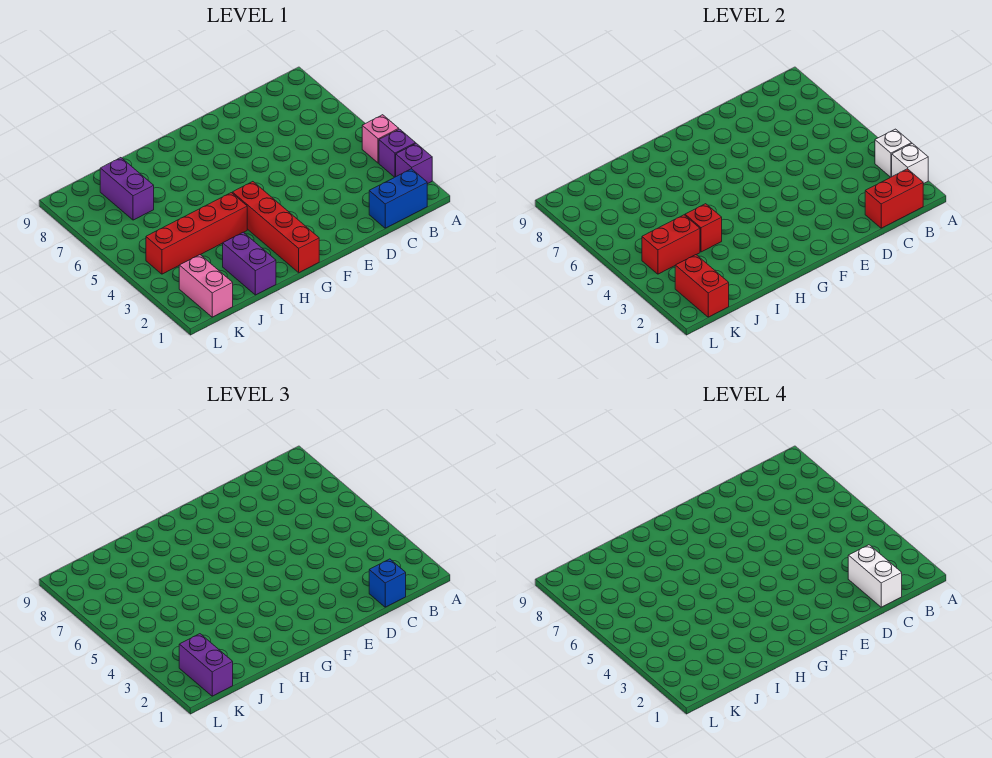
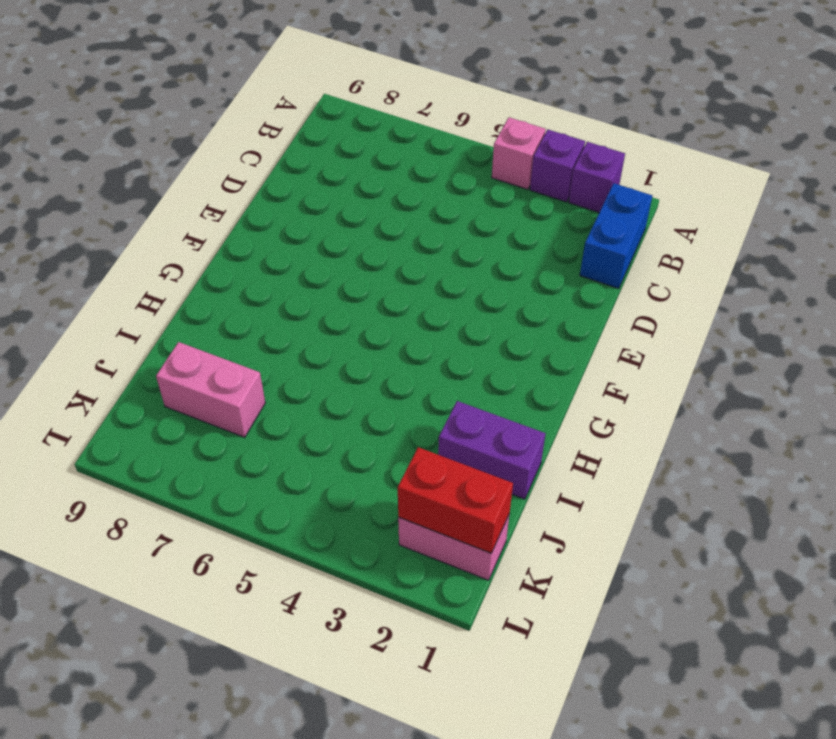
pink 1x2 brick [156,342,265,437] -> purple 1x2 brick [100,158,154,220]
none -> red 1x4 brick [232,182,319,273]
none -> red 1x4 brick [146,193,247,274]
none -> white 1x1 brick [892,143,928,184]

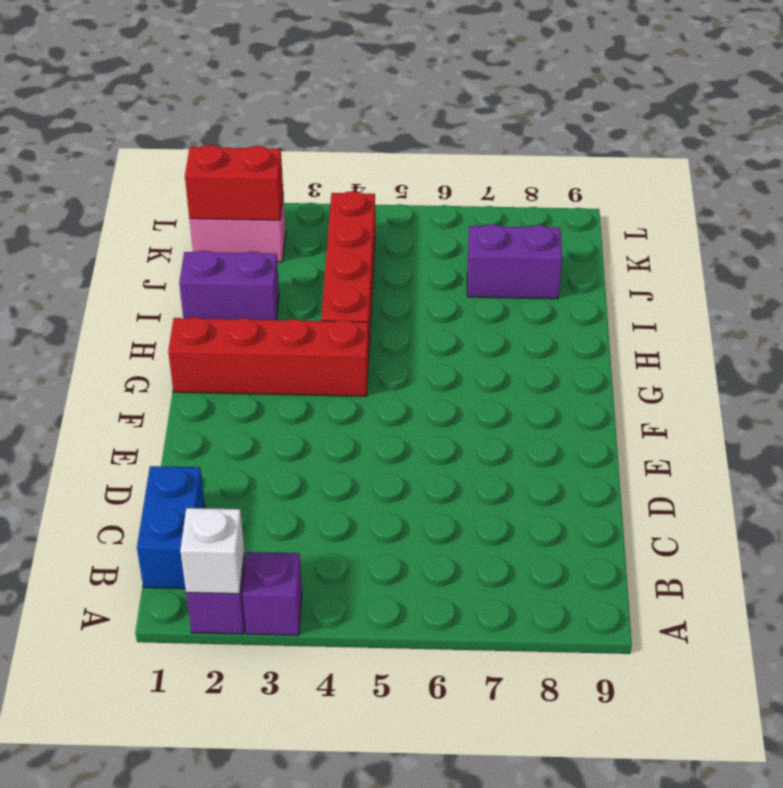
none -> pink 1x1 brick [362,115,399,163]
none -> white 1x1 brick [875,129,912,177]
none -> red 1x2 brick [865,169,923,228]

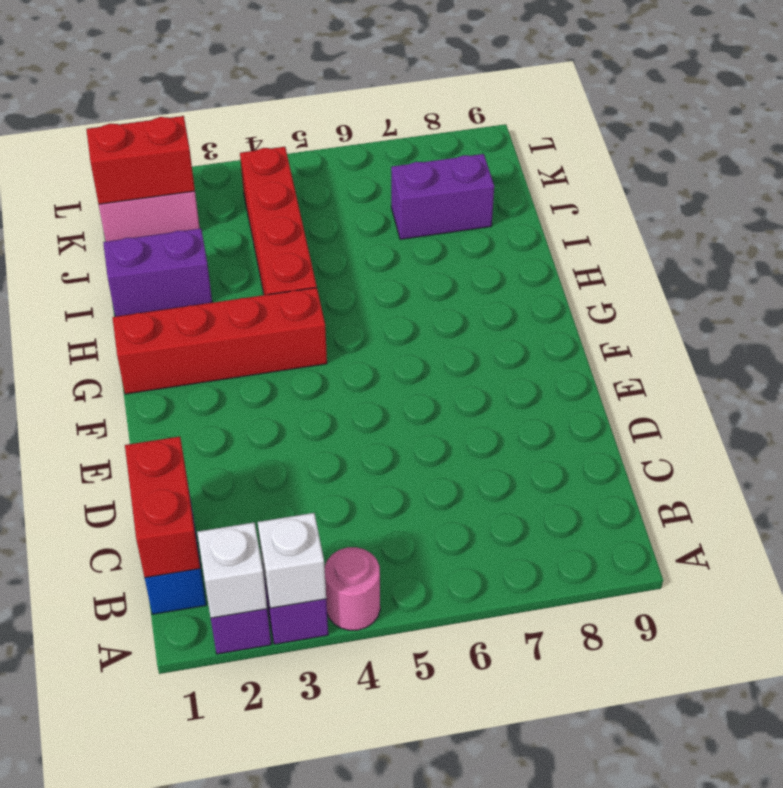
pink 1x1 round brick [325,547,380,630] -> pink 1x1 brick [362,115,399,163]
none -> red 1x1 brick [685,204,722,252]
none -> red 1x2 brick [642,215,700,274]
none -> blue 1x1 brick [369,559,406,607]

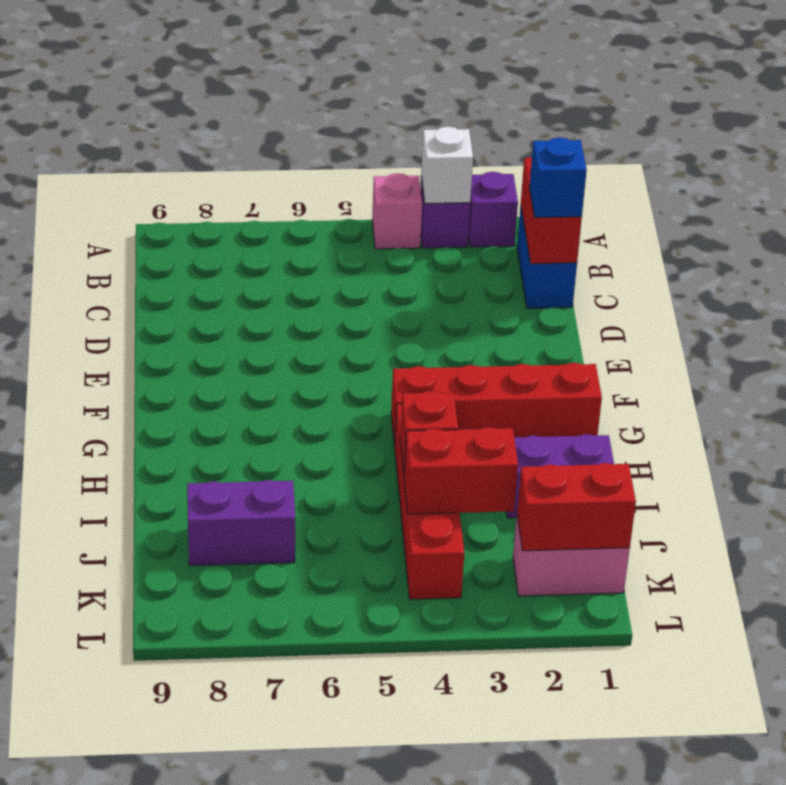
red 1x2 brick [404,427,518,514] -> red 1x2 brick turned to [642,215,700,274]
none -> white 1x1 brick [892,143,928,184]
none -> purple 1x2 brick [179,634,233,696]
none -> white 1x2 brick [848,545,902,607]

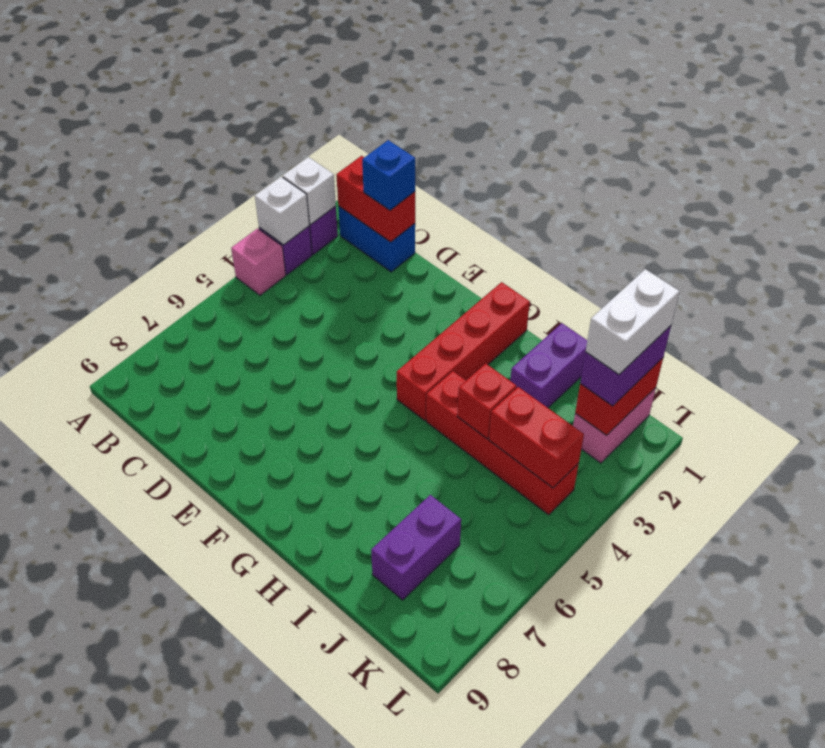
white 1x2 brick [586,269,680,374] -> white 1x2 brick moved to [848,545,902,607]

